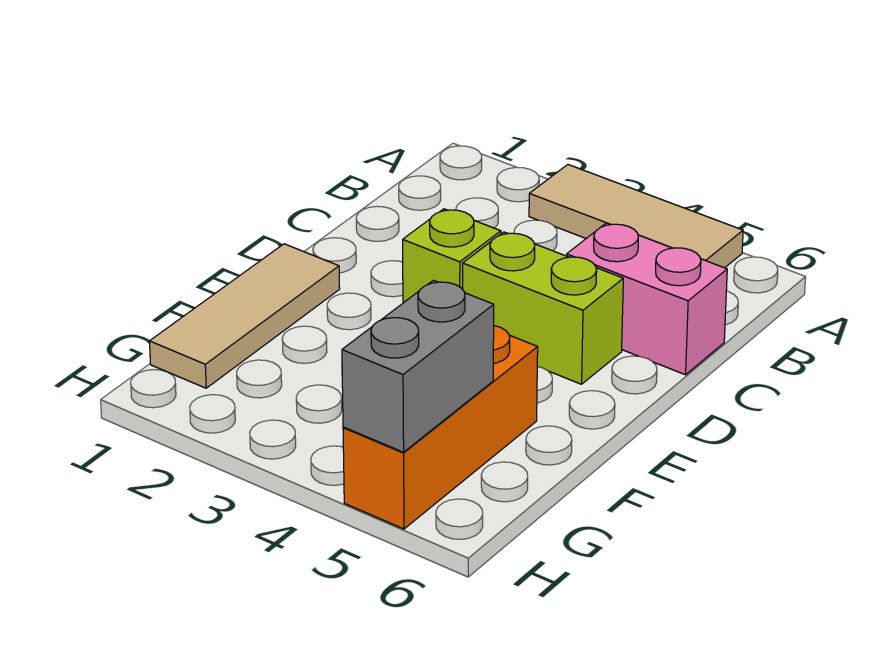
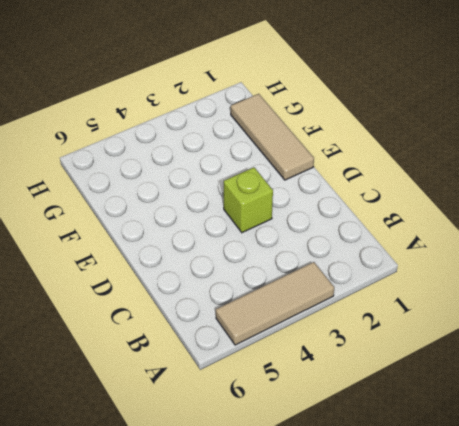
none -> pink 1x2 brick [567,223,727,375]
none -> lime 1x2 brick [463,232,623,384]

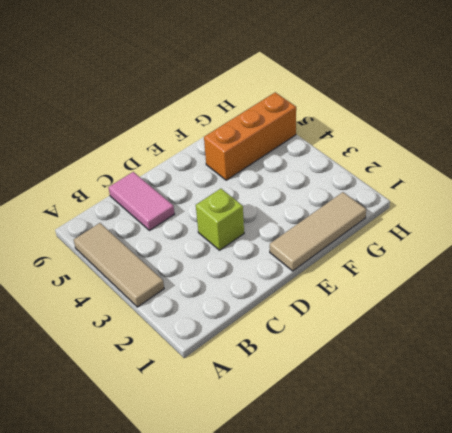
pink 1x2 tile [108,172,174,230] -> pink 1x2 brick [567,223,727,375]
none -> lime 1x2 brick [463,232,623,384]
none -> grey 1x2 brick [342,280,494,452]

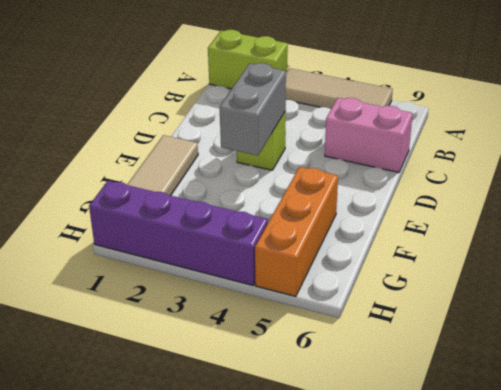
lime 1x2 brick [208,30,288,89] -> lime 1x2 brick moved to [463,232,623,384]
grey 1x2 brick [220,63,286,156] -> grey 1x2 brick moved to [342,280,494,452]
purple 1x4 brick [89,181,268,285] -> none

